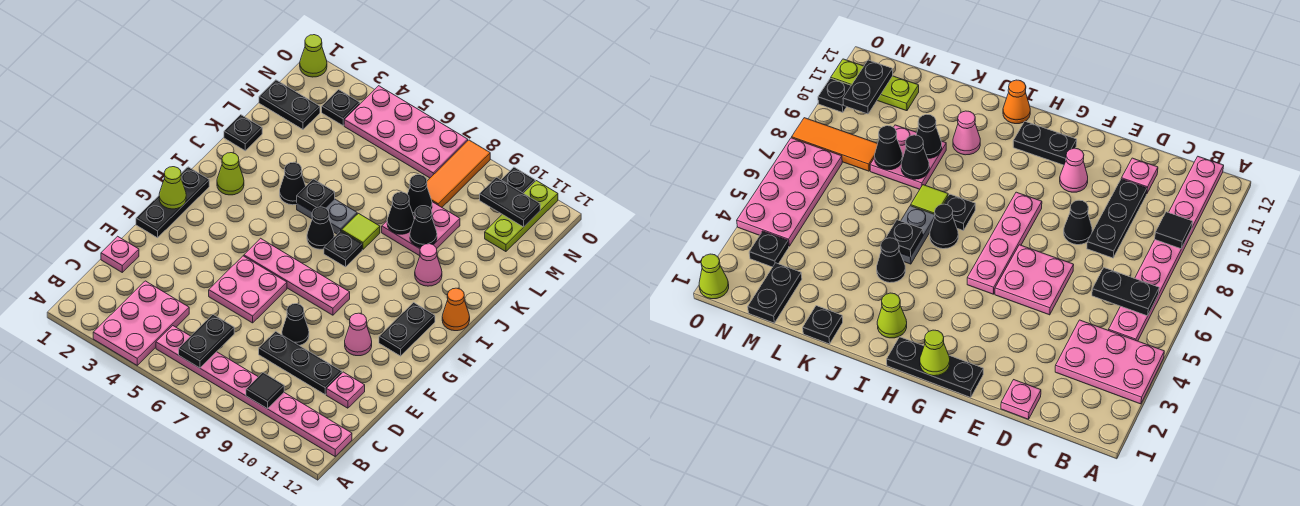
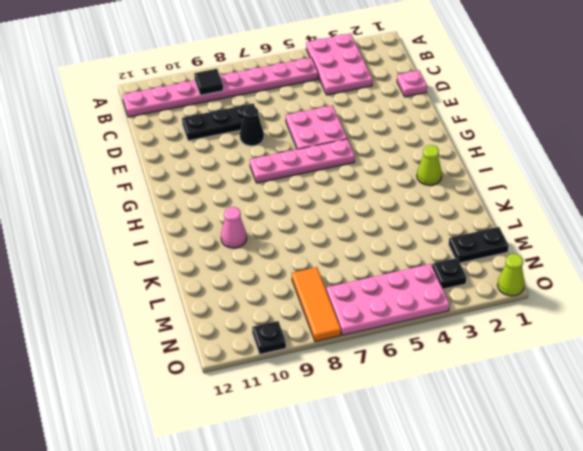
none -> pink 1x1 plate [326,372,365,408]
none -> black 1x3 plate [136,167,209,238]
none -> pink 1x1 cone [345,313,372,356]
none -> black 1x2 plate [379,303,435,356]

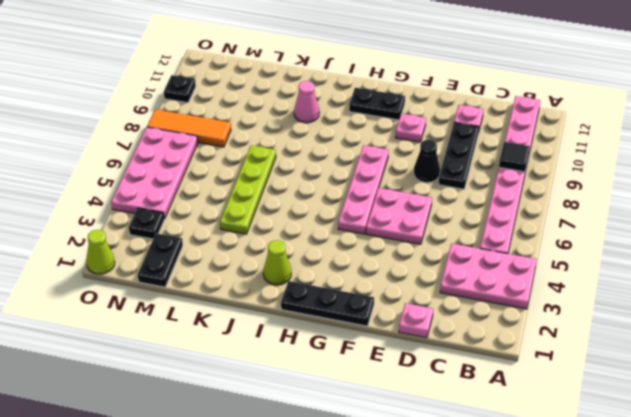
pink 1x1 plate [395,114,426,142] -> pink 1x1 cone [345,313,372,356]
lime 1x4 plate [220,145,276,234] -> none
none -> black 1x1 cone [307,207,334,249]
none -> black 1x1 plate [324,231,362,267]
none -> orange 1x1 cone [442,288,470,331]
none -> black 1x1 cone [280,162,306,205]

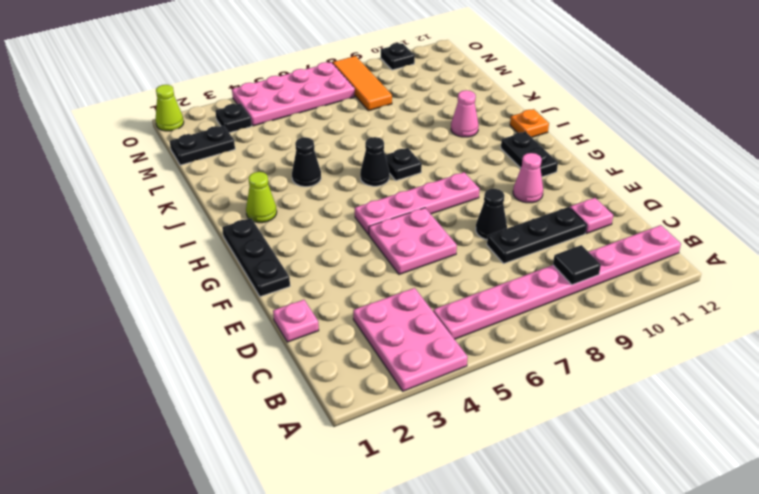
orange 1x1 plate [510,109,549,137] -> orange 1x1 cone [442,288,470,331]
none -> grey 1x2 plate [297,199,357,234]
none -> lime 1x1 tile [342,214,380,249]
none -> black 1x1 plate [224,115,262,151]
none -> pink 2x2 plate [382,202,460,256]

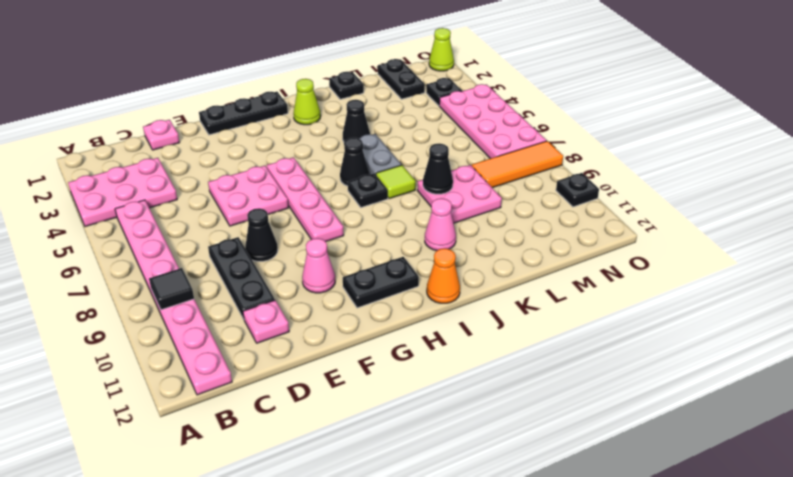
none -> lime 1x3 plate [485,181,558,252]
none -> black 1x2 plate [179,315,234,368]
none -> lime 1x1 cone [159,167,186,209]
none -> black 1x1 plate [297,179,335,212]

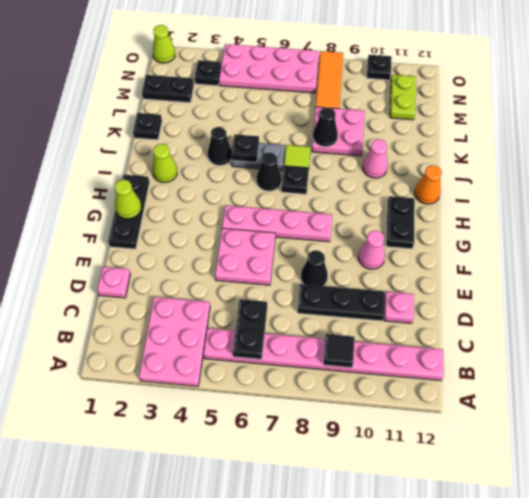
lime 1x2 plate [390,75,416,120] -> lime 1x3 plate [485,181,558,252]
none -> black 1x1 cone [410,206,437,248]
none -> black 1x1 cone [407,175,432,217]
none -> black 1x2 plate [480,177,540,227]

